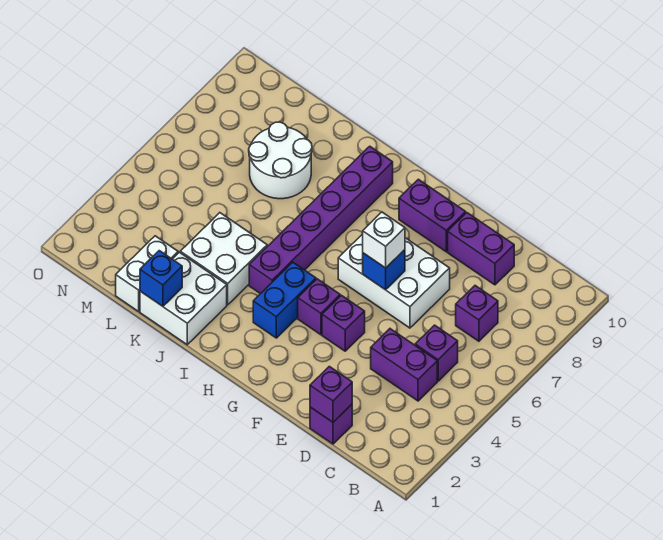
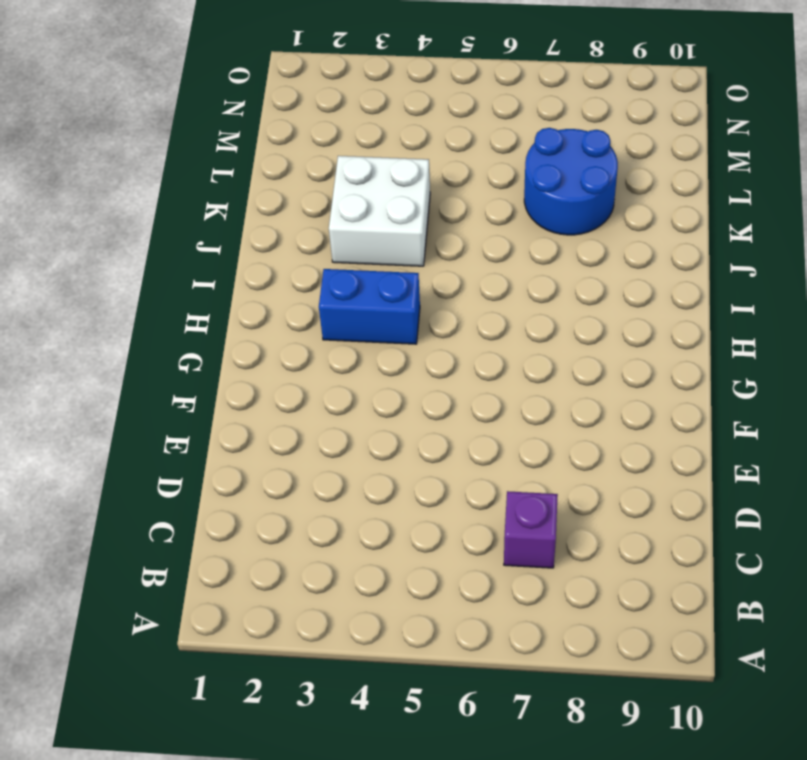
blue 2x2 round brick [524,128,618,235] -> white 2x2 round brick [249,122,312,199]
none -> purple 1x2 brick [371,329,437,401]
none -> purple 1x1 brick [415,325,458,381]
none -> purple 1x1 brick [310,404,352,444]

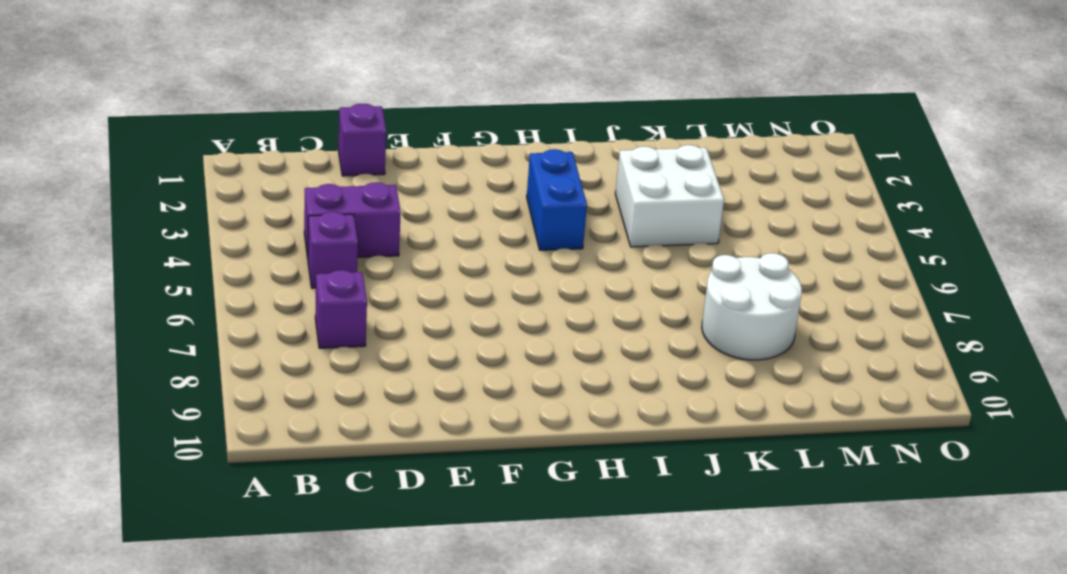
none -> purple 1x2 brick [448,213,514,285]
none -> white 2x3 brick [338,234,450,328]
none -> purple 1x1 brick [322,295,365,351]

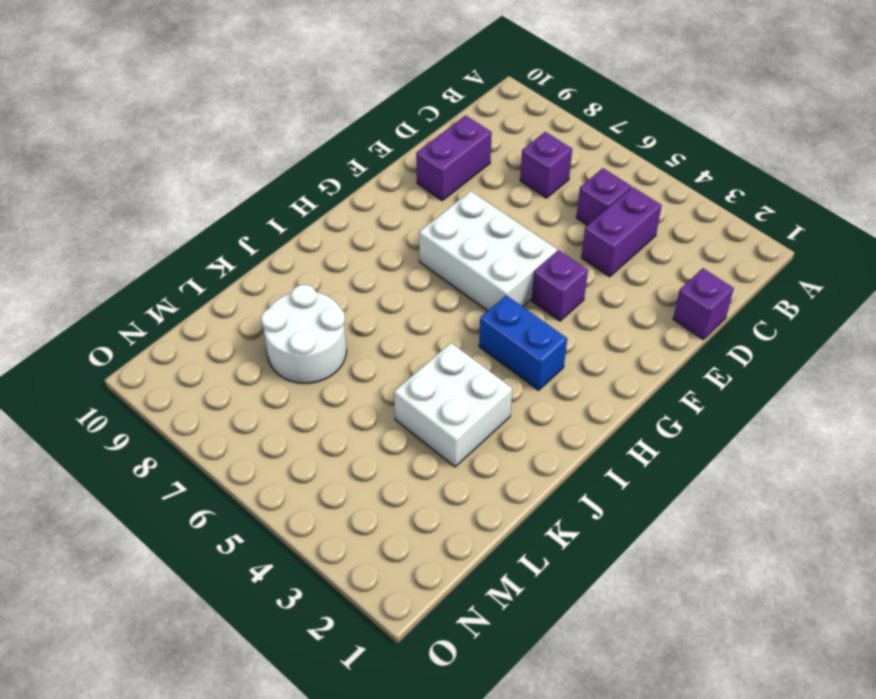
white 2x3 brick [419,191,557,311] -> white 2x3 brick turned to [338,234,450,328]
none -> purple 1x2 brick [399,179,466,252]
none -> purple 1x1 brick [298,279,340,335]
none -> purple 1x6 brick [249,146,393,294]

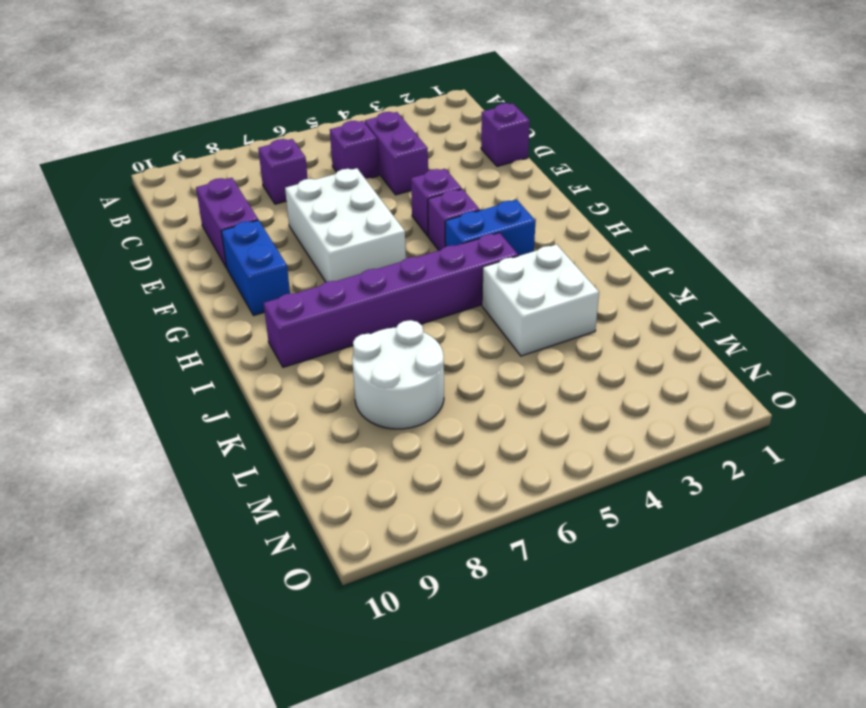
blue 1x2 brick [221,220,290,316] -> purple 1x2 brick [399,179,466,252]
none -> white 2x2 brick [140,252,227,345]
none -> white 1x2 brick [116,236,178,311]
none -> purple 1x1 brick [310,366,352,422]

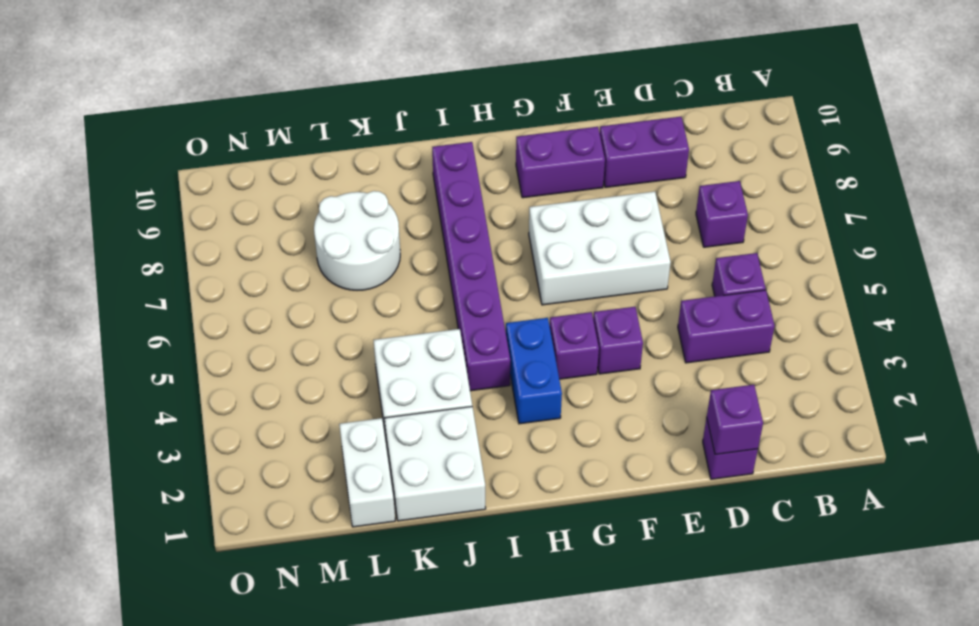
none -> blue 1x1 brick [363,250,405,290]
none -> blue 1x1 brick [140,251,182,306]
none -> white 1x1 brick [363,212,405,268]

